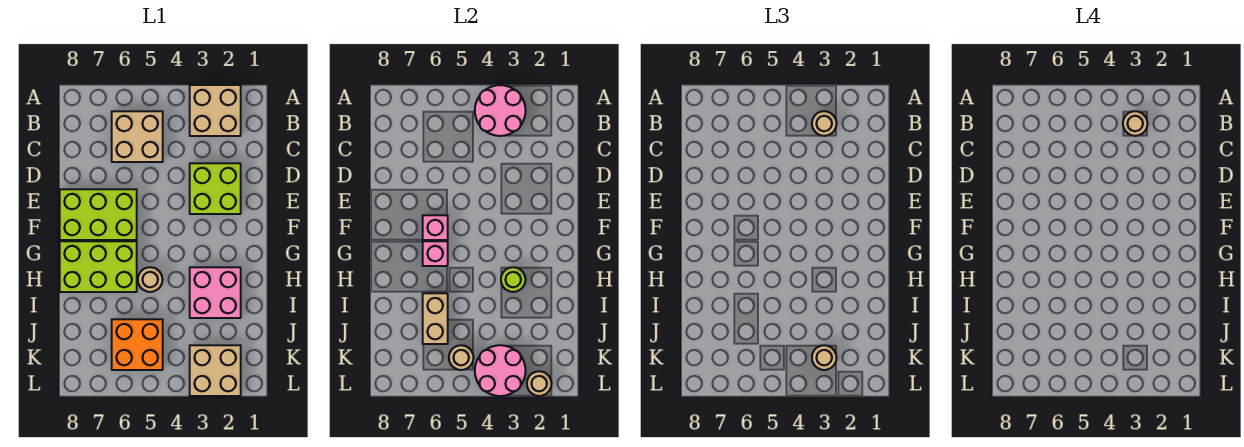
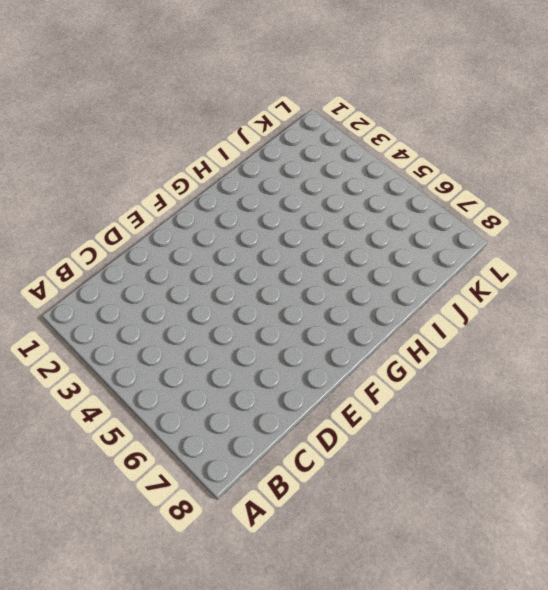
none -> tan 2x2 brick [190,85,241,136]
none -> tan 2x2 brick [112,111,163,162]
none -> lime 2x2 brick [190,163,241,214]

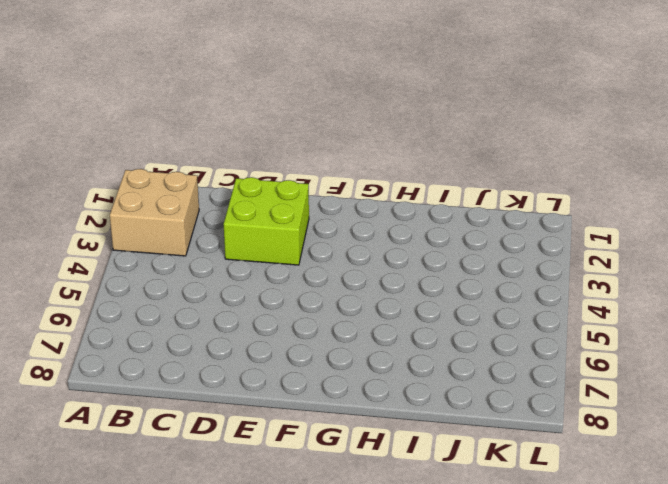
none -> tan 2x2 brick [112,111,163,162]
none -> lime 2x3 brick [60,189,137,240]
none -> lime 2x3 brick [60,241,137,292]

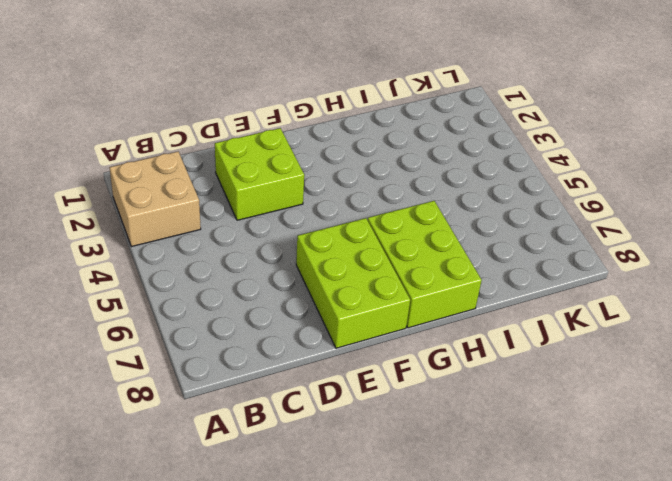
none -> tan 2x2 brick [112,111,163,162]
none -> pink 2x2 brick [190,267,241,318]
none -> tan 1x1 round brick [138,267,163,292]

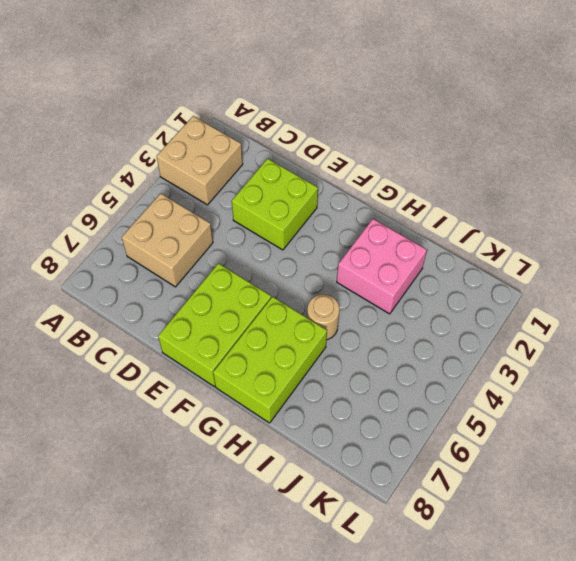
none -> orange 2x2 brick [112,319,163,370]
none -> tan 2x2 brick [190,345,241,396]
none -> pink 2x2 round brick [475,85,526,136]

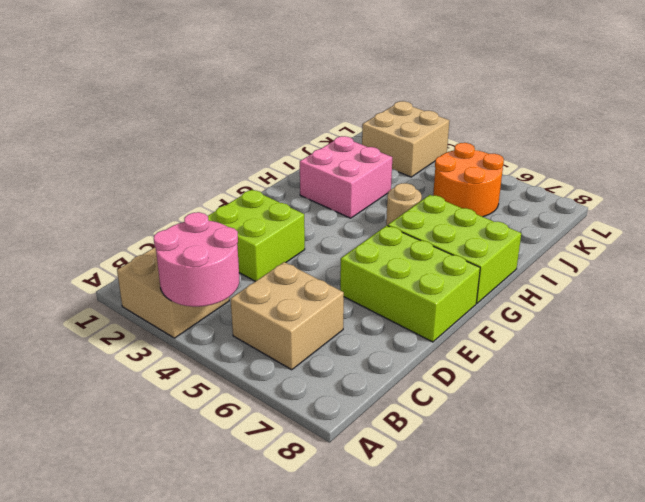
orange 2x2 round brick [433,143,504,217] -> orange 2x2 brick [112,319,163,370]
none -> pink 1x1 brick [423,215,448,240]
none -> pink 1x1 brick [423,241,448,266]
none -> lime 1x1 round brick [501,267,526,292]

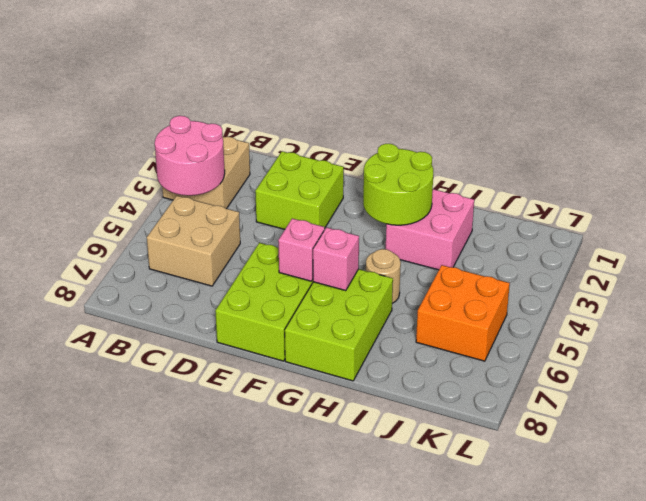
lime 2x2 round brick [363,144,433,225] -> lime 1x1 round brick [501,267,526,292]
none -> tan 2x2 brick [190,345,241,396]
none -> tan 1x2 brick [423,293,448,344]
none -> pink 2x2 round brick [475,345,526,396]

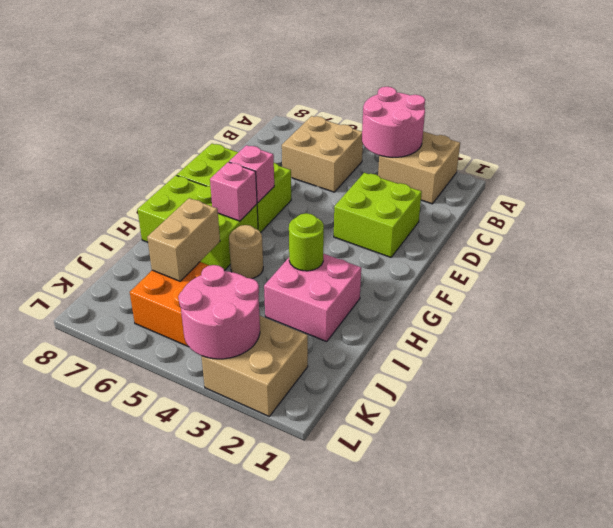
none -> tan 1x1 round brick [449,345,474,370]
none -> tan 1x1 round brick [527,371,552,396]
none -> tan 1x1 round brick [812,111,837,136]

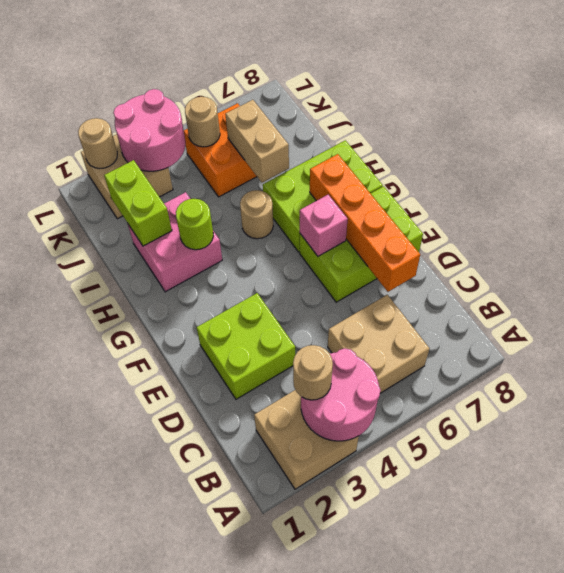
orange 1x4 brick [310,154,420,292] -> none
lime 1x2 brick [104,160,172,246] -> none
none -> pink 1x1 brick [423,241,448,266]
none -> tan 1x1 round brick [812,345,837,370]
none -> tan 1x1 round brick [1123,111,1148,136]

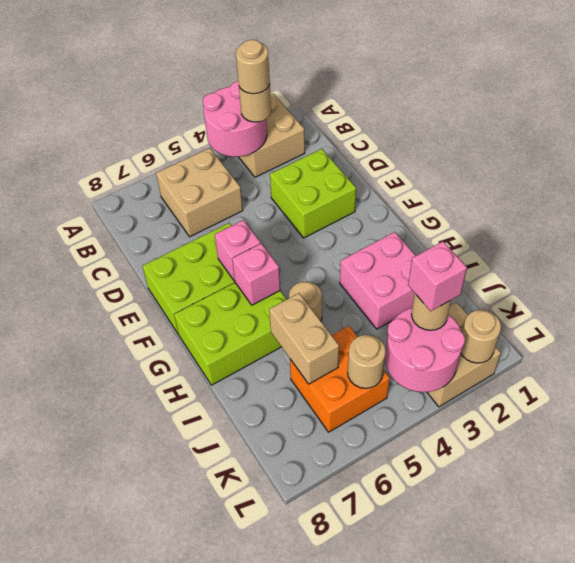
pink 1x1 brick [408,241,467,311] -> none
none -> lime 1x1 round brick [501,267,526,292]

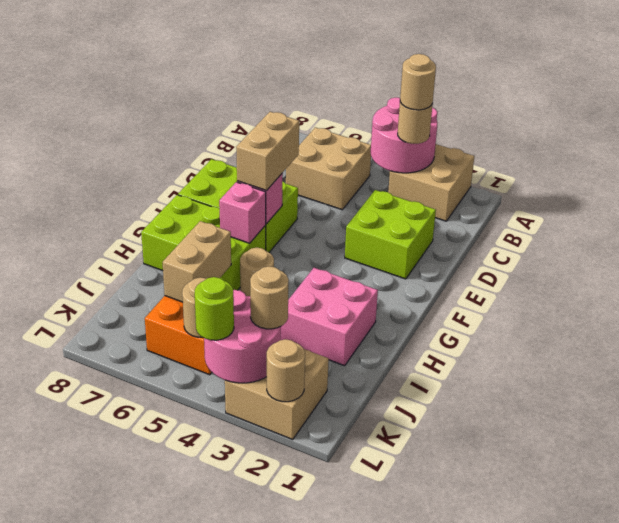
tan 1x2 brick [236,112,299,191] -> none
lime 1x1 round brick [195,277,234,340] -> lime 1x1 round brick moved to [501,267,526,292]

